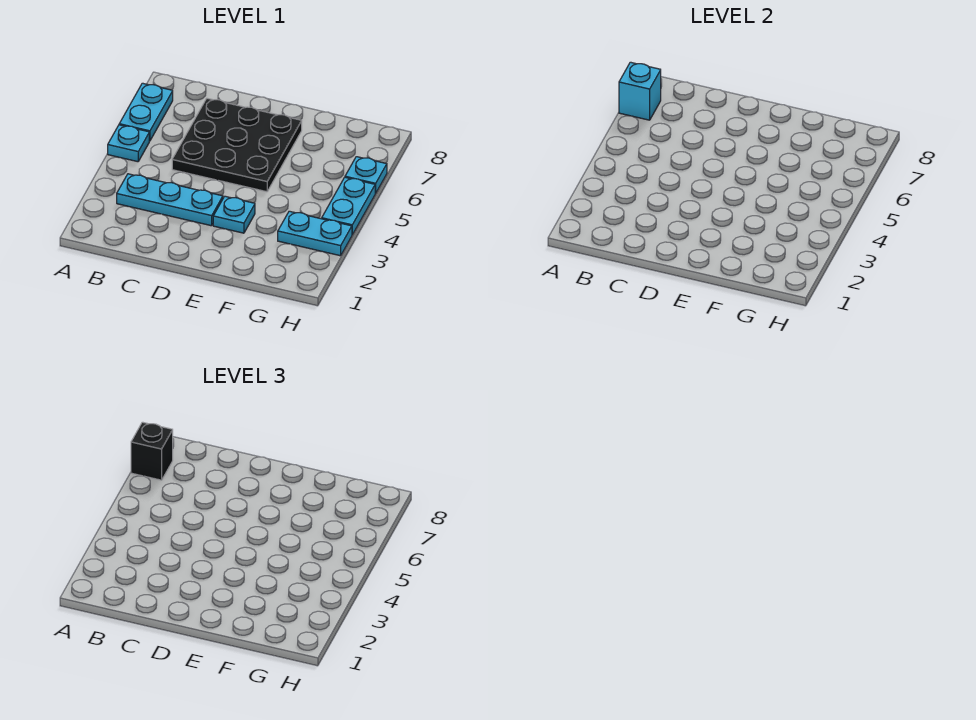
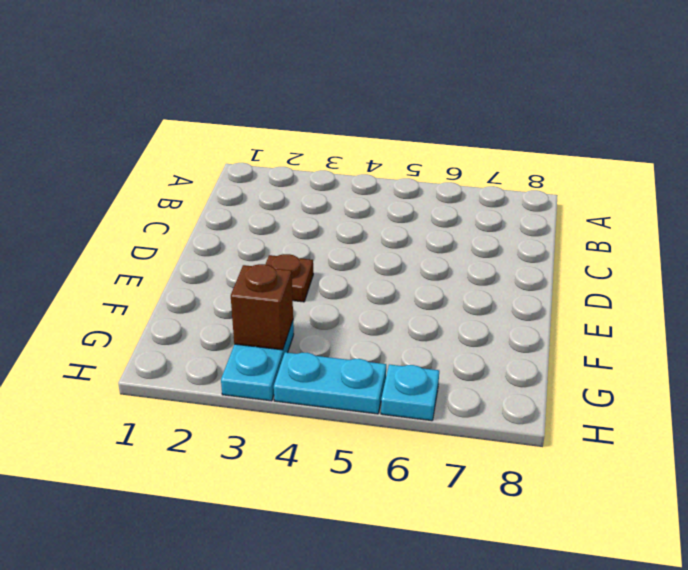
brown 1x1 plate [266,254,313,302] -> cyan 1x1 plate [213,196,255,233]
brown 1x1 brick [231,264,293,350] -> none
none -> cyan 1x1 plate [108,125,149,162]
none -> cyan 1x2 plate [119,83,173,141]

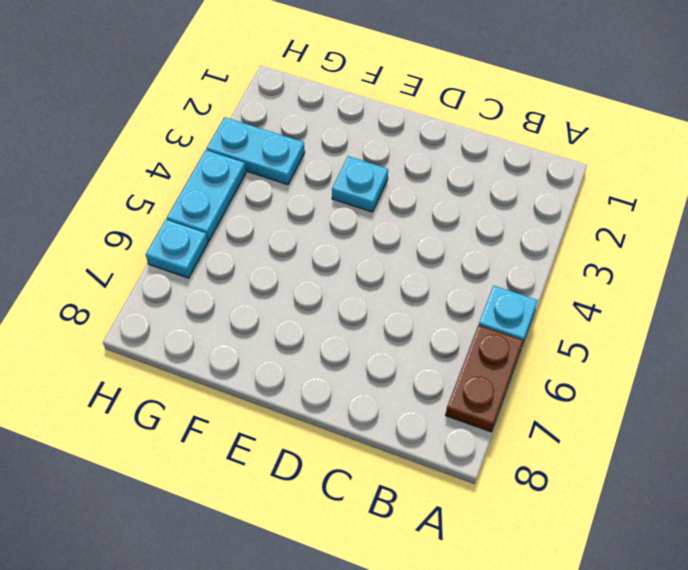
brown 1x2 plate [446,325,524,432] -> cyan 1x2 plate [119,83,173,141]
none -> cyan 1x3 plate [117,174,223,226]
none -> black 3x3 plate [172,98,302,192]

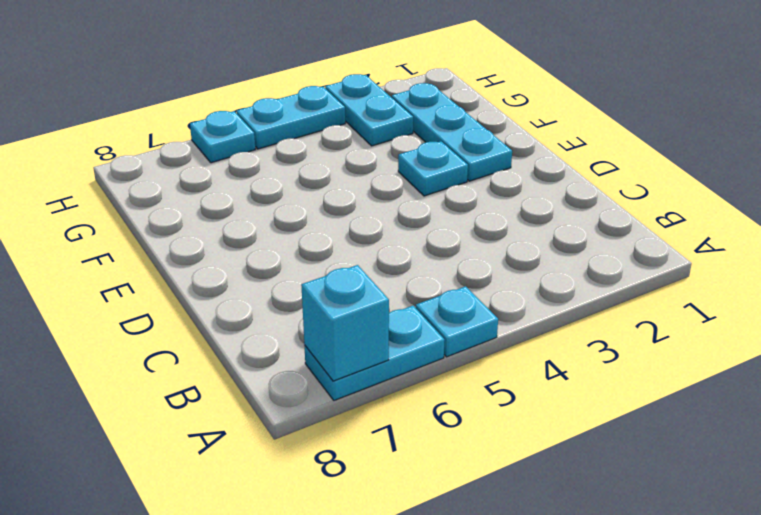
cyan 1x3 plate [392,83,512,181] -> cyan 1x3 plate moved to [117,174,223,226]
none -> black 3x3 plate [172,98,302,192]
none -> black 1x1 brick [131,422,173,480]

